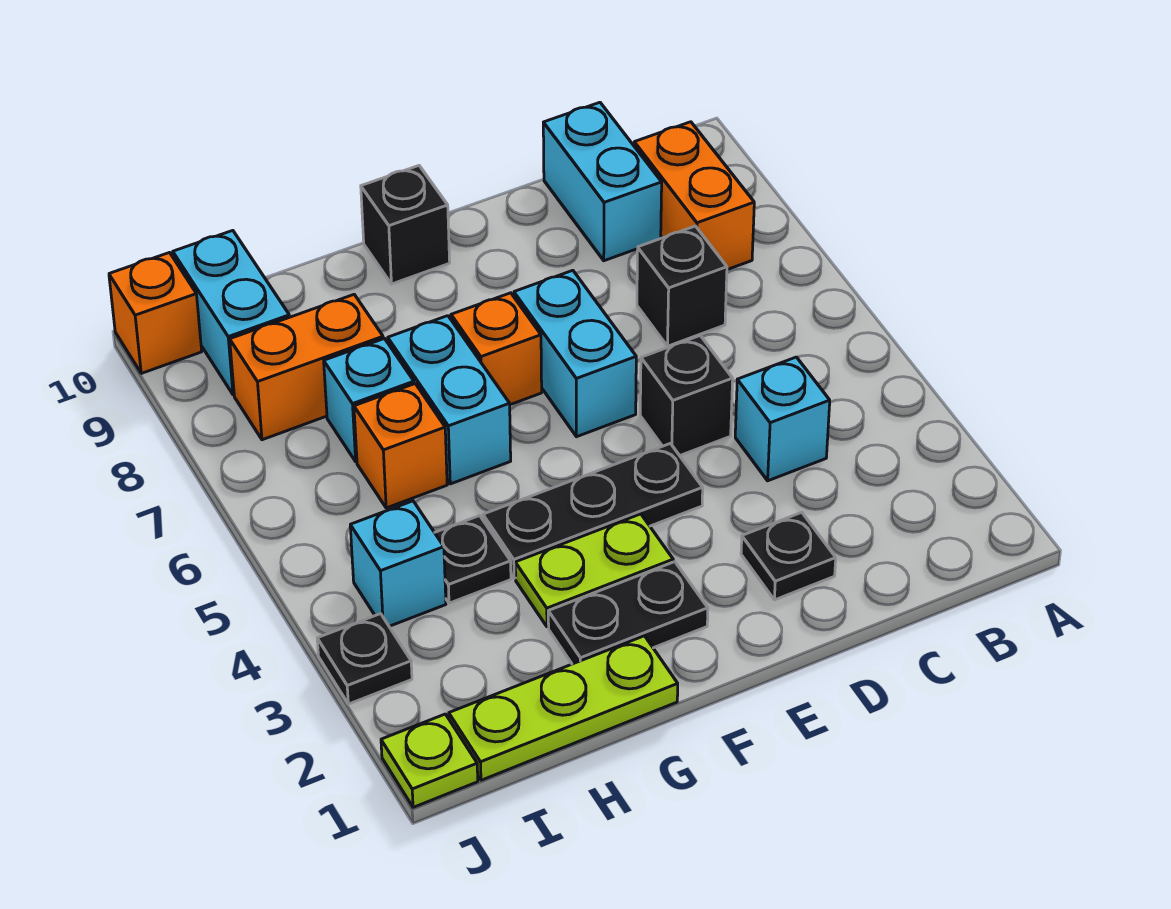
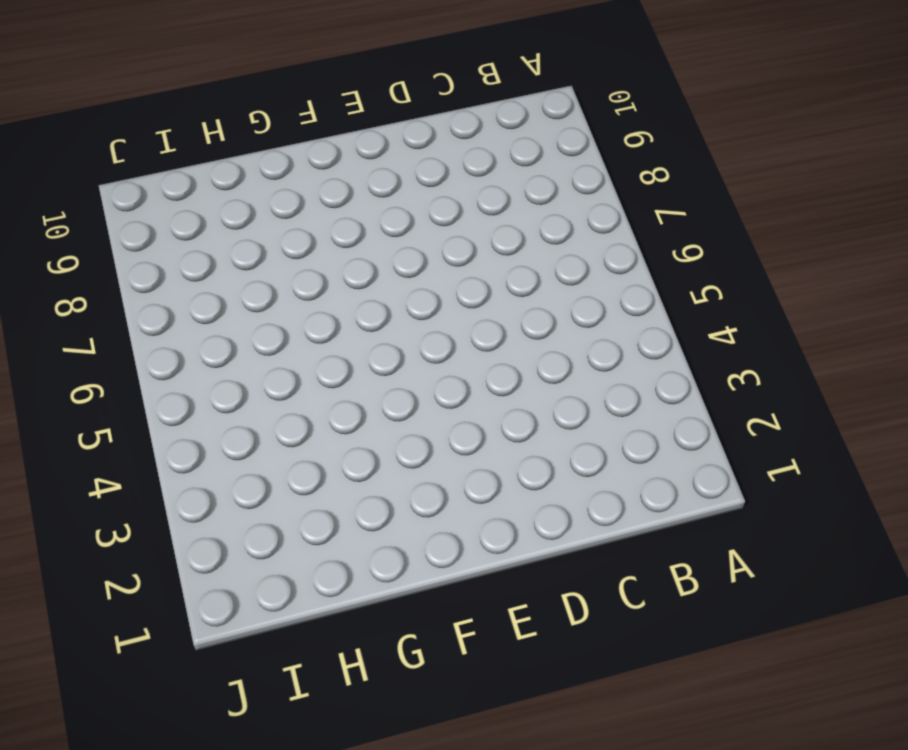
none -> orange 1x2 brick [634,122,754,270]
none -> cyan 1x1 brick [735,357,830,481]
none -> black 1x1 brick [637,226,727,346]

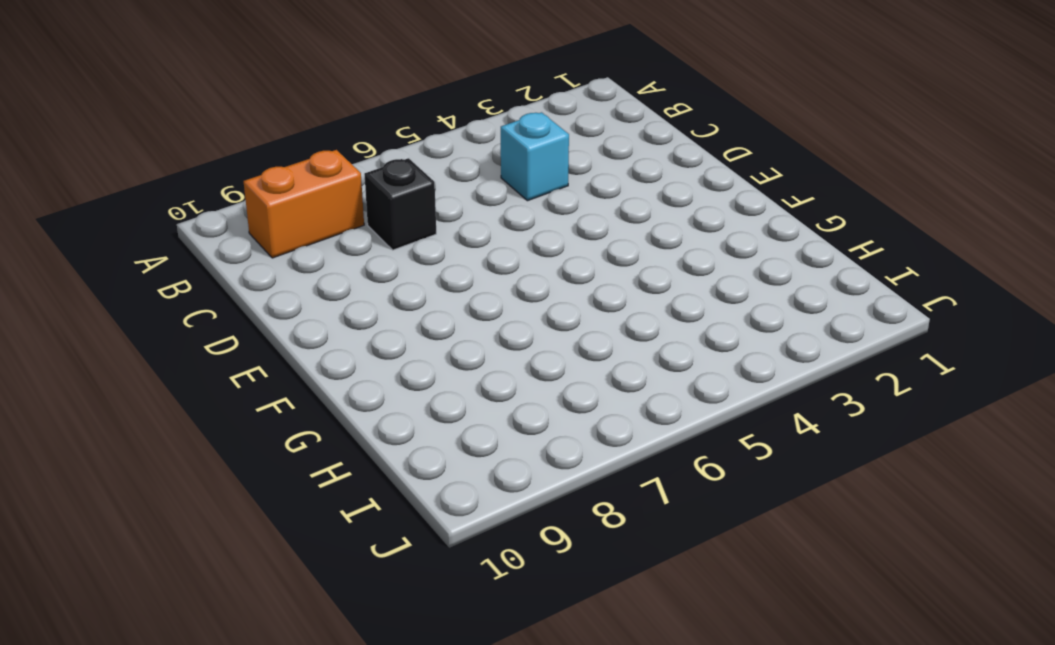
none -> cyan 1x2 brick [543,102,662,261]
none -> black 1x1 plate [741,512,836,600]
none -> black 1x1 brick [640,336,733,456]

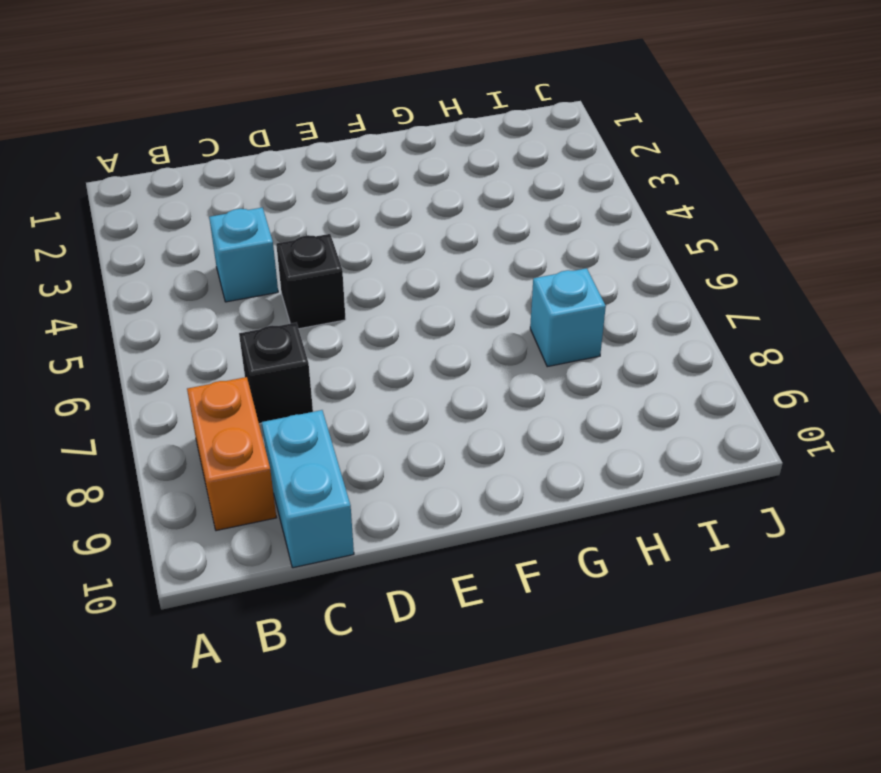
none -> black 1x1 plate [741,512,836,600]
none -> black 1x3 plate [483,443,703,578]
none -> cyan 1x2 brick [514,270,636,437]

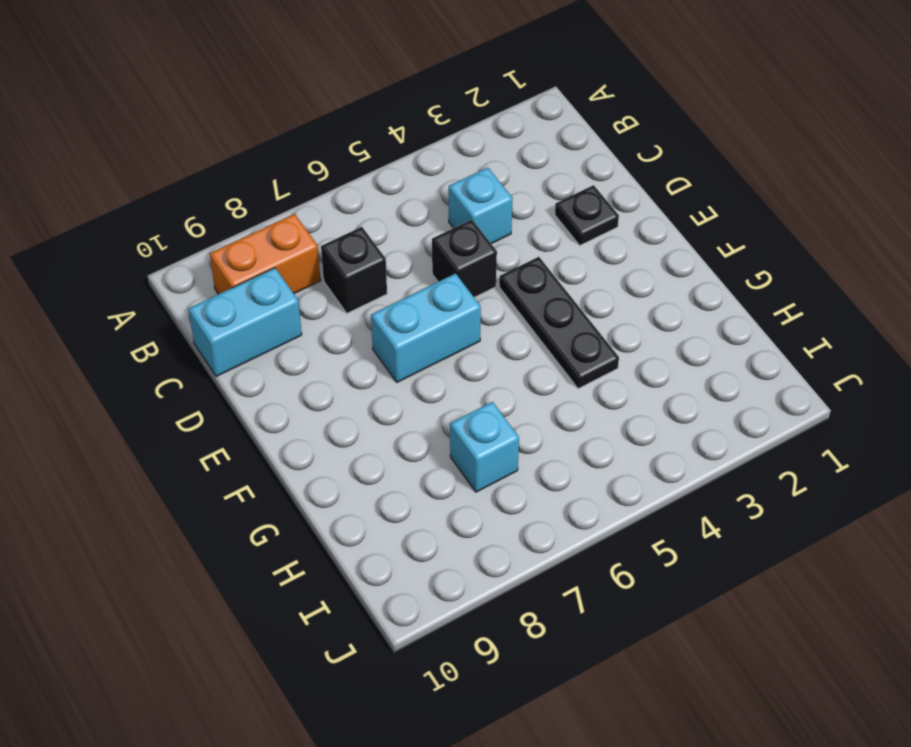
none -> black 1x2 plate [548,562,708,664]
none -> lime 1x2 plate [515,514,673,627]
none -> orange 1x1 brick [451,293,542,405]

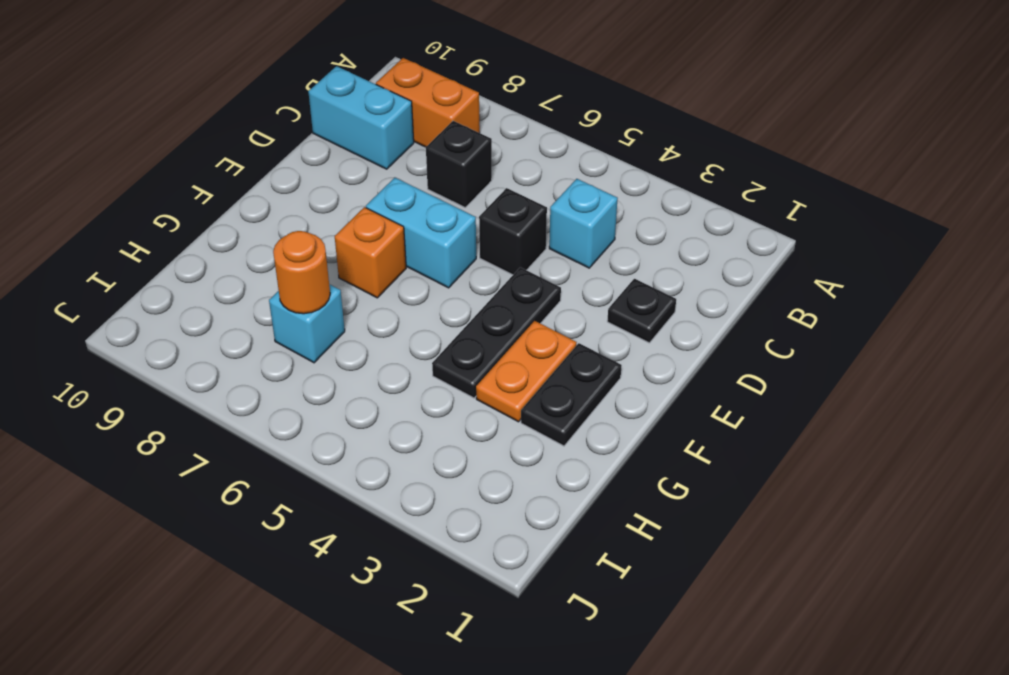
orange 1x2 plate [476,321,577,422] -> lime 1x2 plate [515,514,673,627]
orange 1x1 round brick [273,231,330,314] -> none
none -> black 1x1 brick [361,166,450,284]
none -> lime 1x3 plate [449,636,678,780]
none -> cyan 1x2 brick [388,316,511,484]

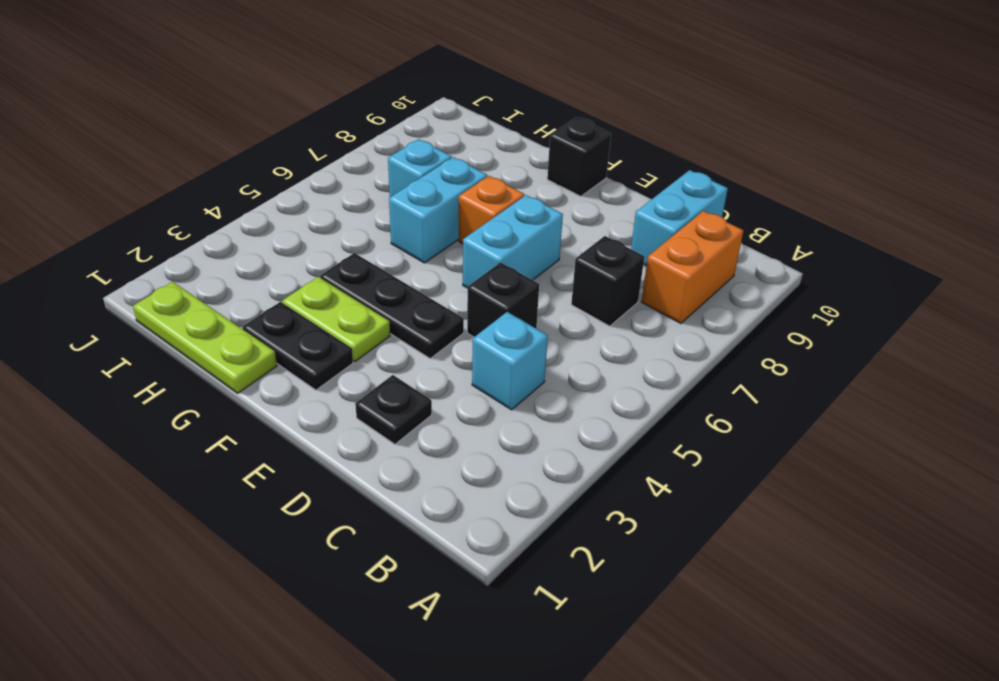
none -> black 1x1 plate [435,516,511,603]
none -> orange 1x1 brick [354,384,447,508]
none -> orange 1x2 brick [230,295,383,440]

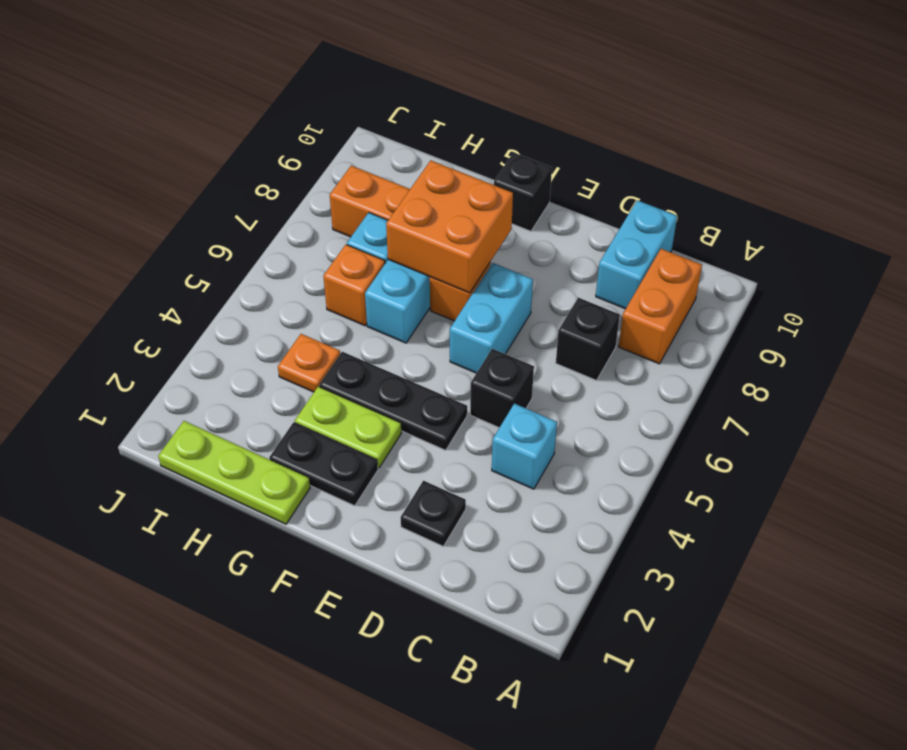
orange 2x2 brick [386,161,513,293] -> none
orange 1x1 plate [278,334,340,392] -> black 1x1 plate [435,516,511,603]
none -> cyan 1x1 brick [350,501,446,626]
none -> cyan 1x2 brick [173,231,289,395]
none -> lime 1x1 plate [381,714,478,807]

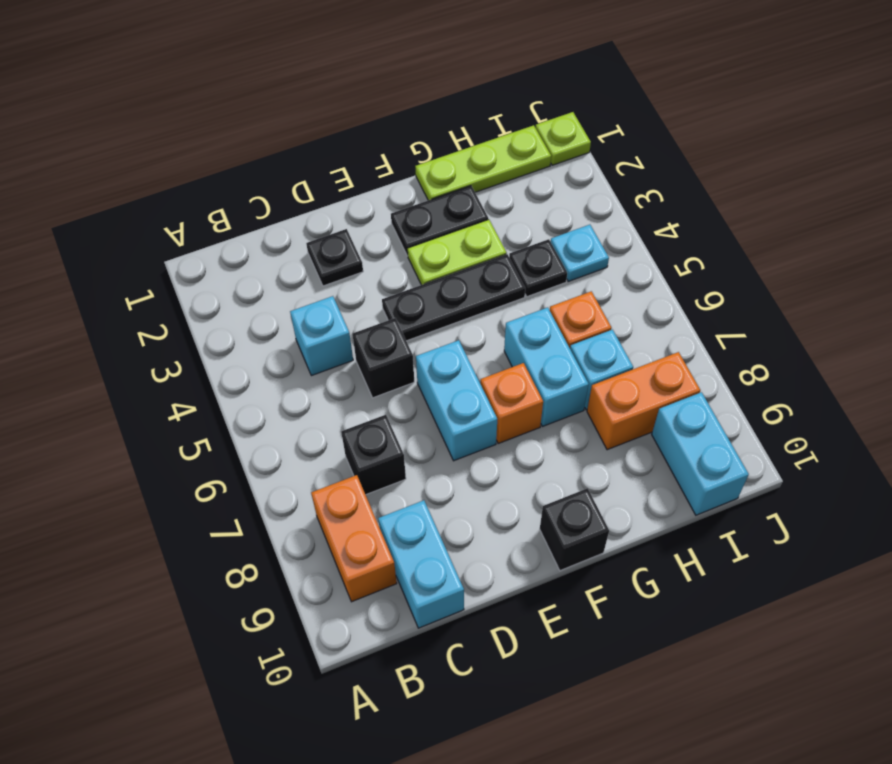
cyan 1x1 plate [551,225,609,281] -> cyan 1x1 brick [350,501,446,626]
none -> black 1x1 plate [317,614,412,704]
none -> orange 1x1 brick [109,253,202,373]

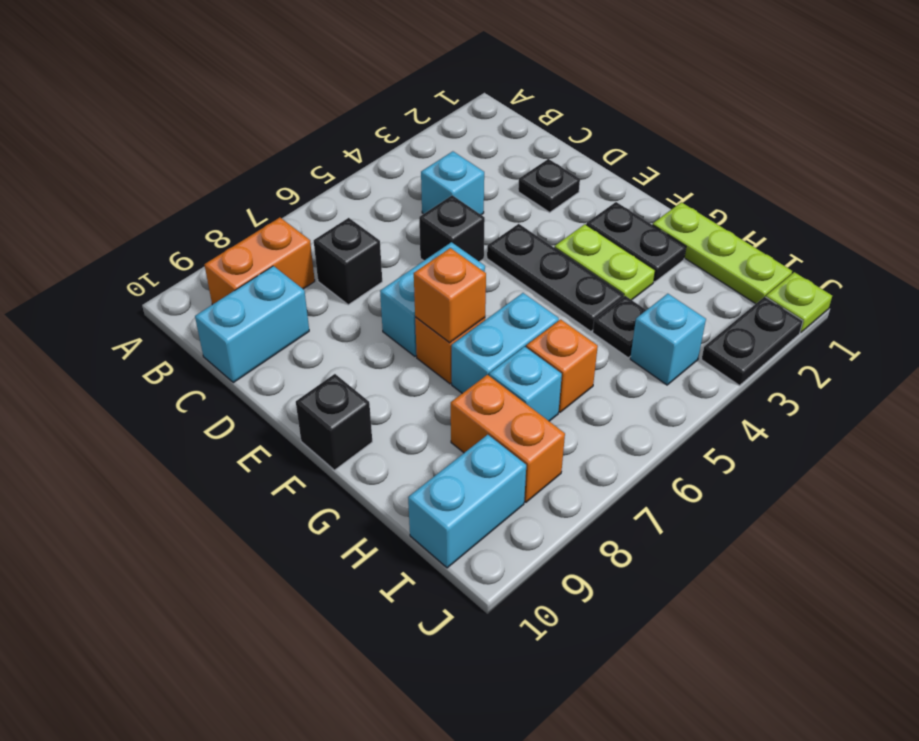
orange 1x1 brick [414,248,486,343] -> orange 1x1 brick moved to [109,253,202,373]
black 1x2 plate [702,297,803,385] -> black 1x1 plate [317,614,412,704]

